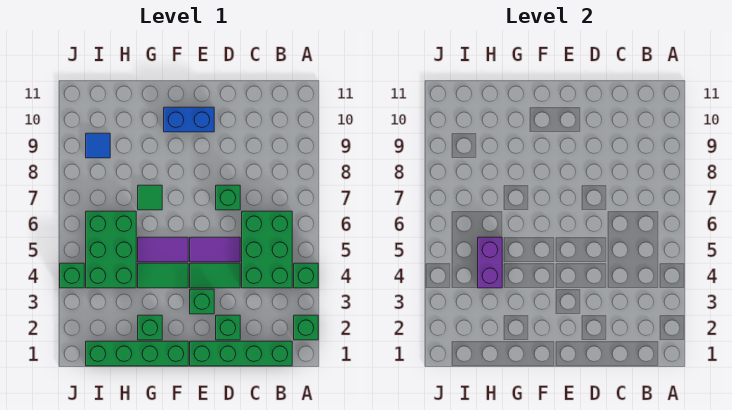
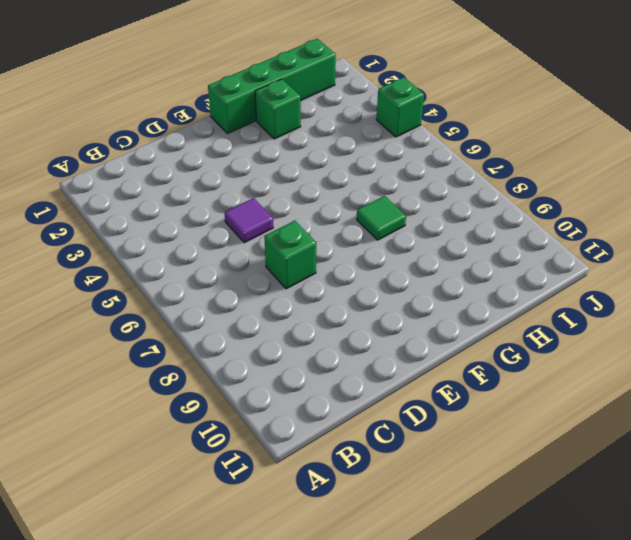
purple 1x1 tile [225,198,273,243] -> purple 1x2 tile [190,237,240,262]
none -> green 1x1 brick [294,315,318,340]
none -> green 1x1 brick [294,263,318,288]
none -> green 1x4 brick [190,341,292,366]

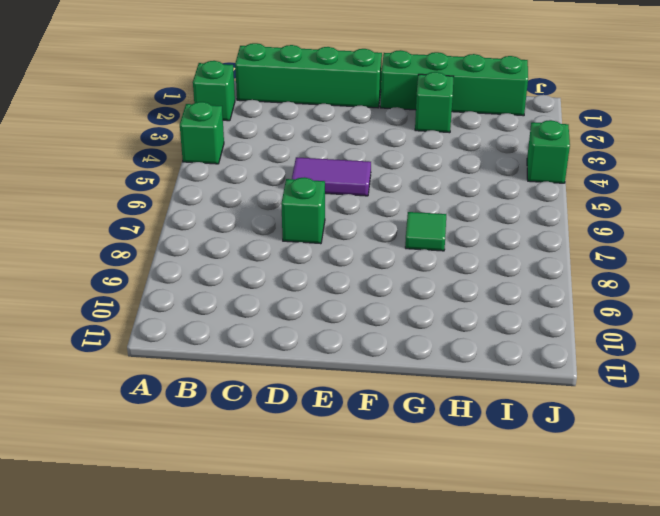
none -> green 2x3 brick [242,211,292,288]
none -> green 1x1 brick [216,315,240,340]
none -> green 1x2 tile [190,263,240,288]

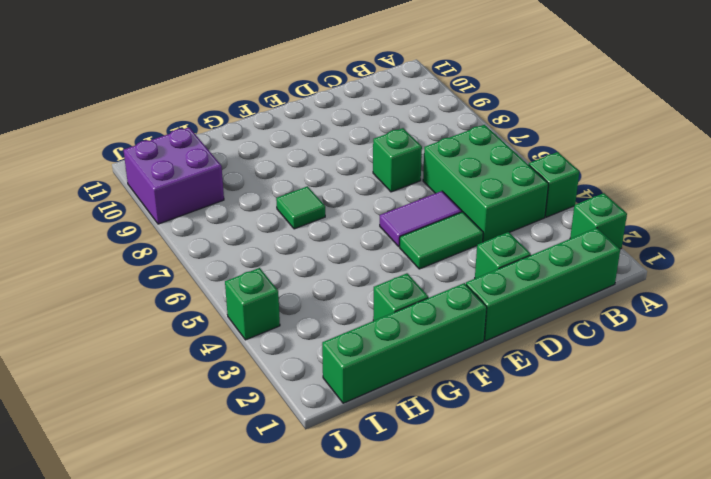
purple 2x2 brick [123,127,224,224] -> blue 1x1 tile [86,133,110,158]
none -> green 1x1 brick [190,289,214,314]
none -> blue 1x2 brick [164,107,214,132]
none -> green 1x2 tile [138,263,188,288]

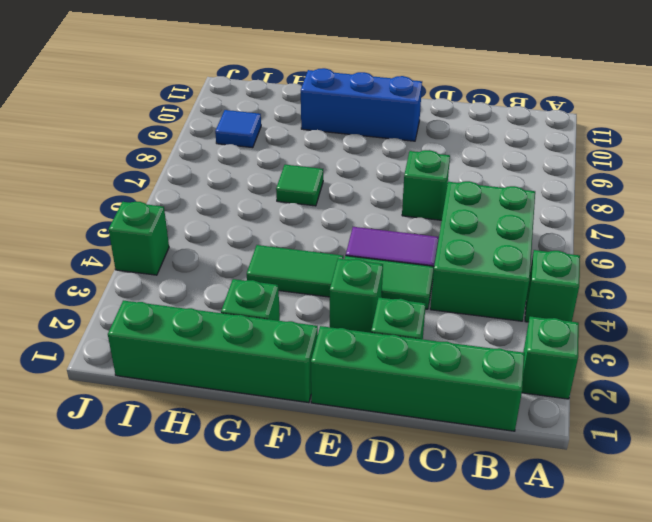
blue 1x3 brick [301,68,422,141] -> blue 1x2 brick [164,107,214,132]
none -> purple 1x2 tile [138,237,188,262]
none -> green 2x3 brick [86,211,136,288]
none -> purple 1x2 brick [478,237,502,288]

